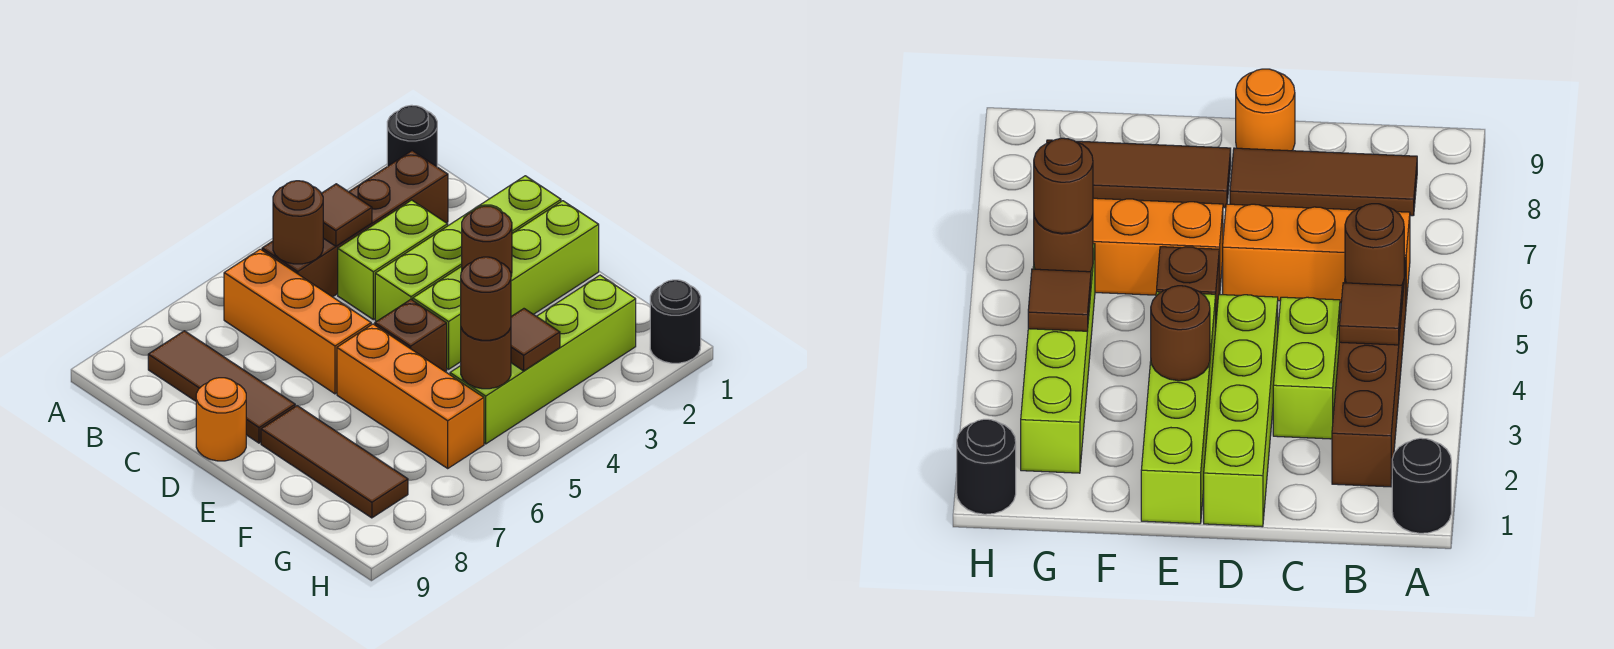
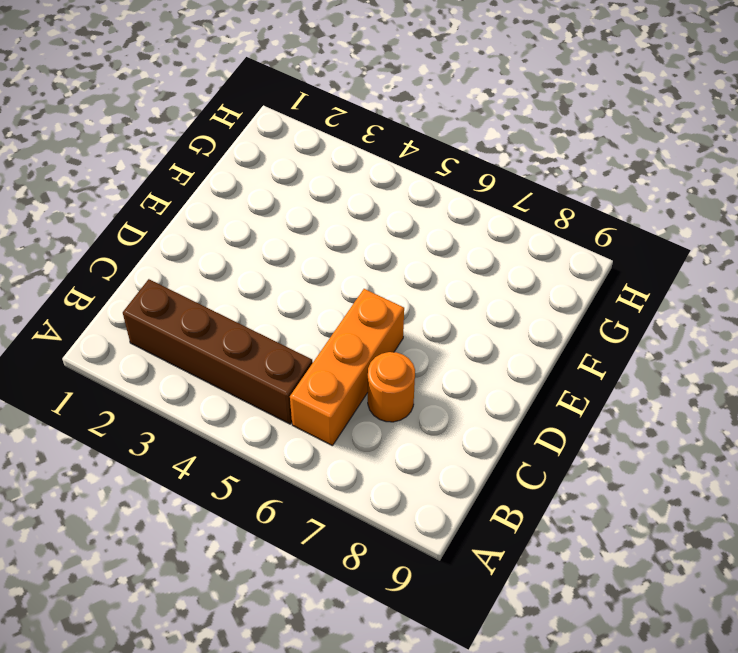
orange 1x1 round brick [368,352,415,422] -> orange 1x1 round brick moved to [196,378,246,461]
none -> black 1x1 round brick [387,105,437,167]
none -> brown 1x3 tile [148,331,295,443]
none -> lime 1x2 brick [338,200,448,320]

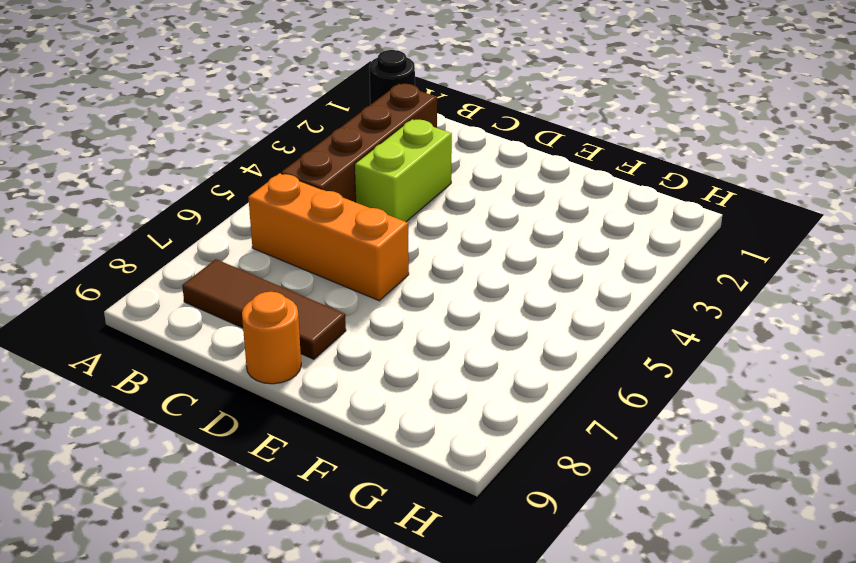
none -> lime 1x4 brick [375,176,561,322]
none -> lime 1x4 brick [413,201,599,369]
none -> brown 1x1 brick [375,300,447,372]

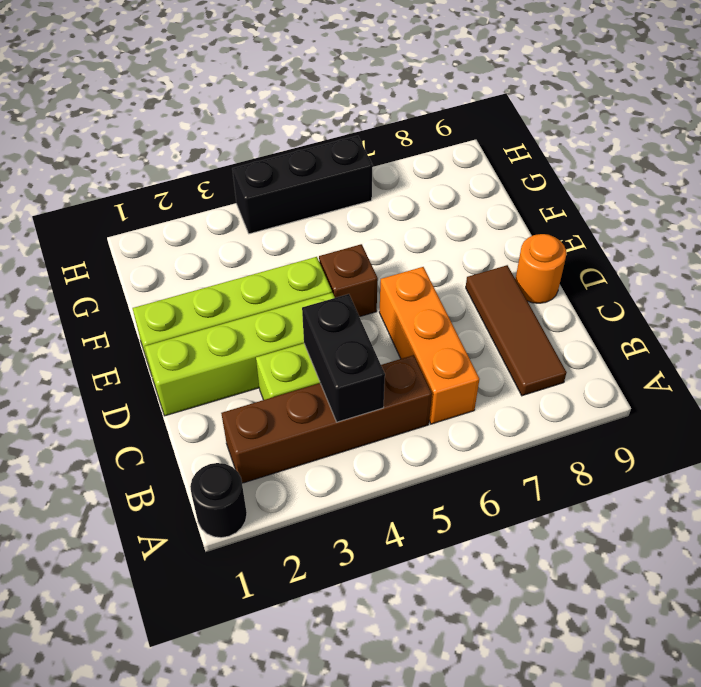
black 1x2 brick [302,294,385,422] -> brown 1x1 tile [321,184,372,246]
black 1x3 brick [232,136,373,234] -> none
none -> orange 1x3 brick [337,324,484,468]
none -> brown 1x3 tile [261,406,408,518]
none -> lime 1x4 brick [450,275,636,444]

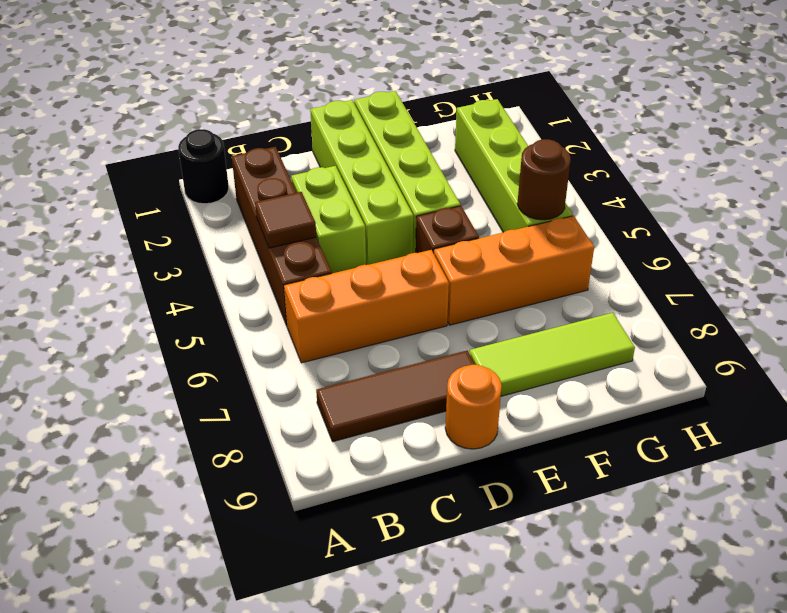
lime 1x3 tile [470,313,635,396] -> brown 1x3 tile [261,406,408,518]
none -> black 1x1 round brick [650,280,701,363]
none -> brown 1x1 round brick [273,181,323,264]
none -> brown 1x1 round brick [462,206,512,276]

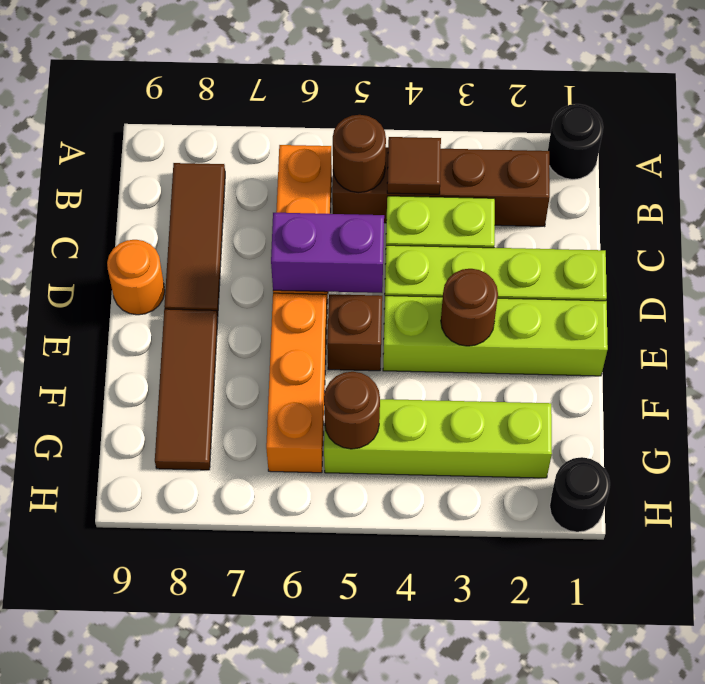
purple 1x2 brick [271,213,384,293] -> none
none -> brown 1x1 tile [511,309,560,371]
none -> brown 1x1 round brick [461,257,511,340]

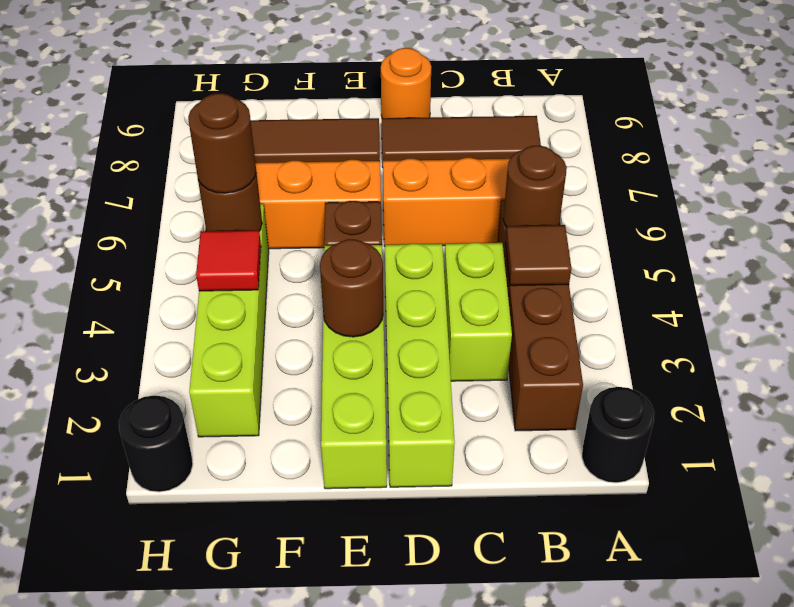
red 1x1 tile [196,230,261,291] -> brown 1x1 tile [511,309,560,371]

